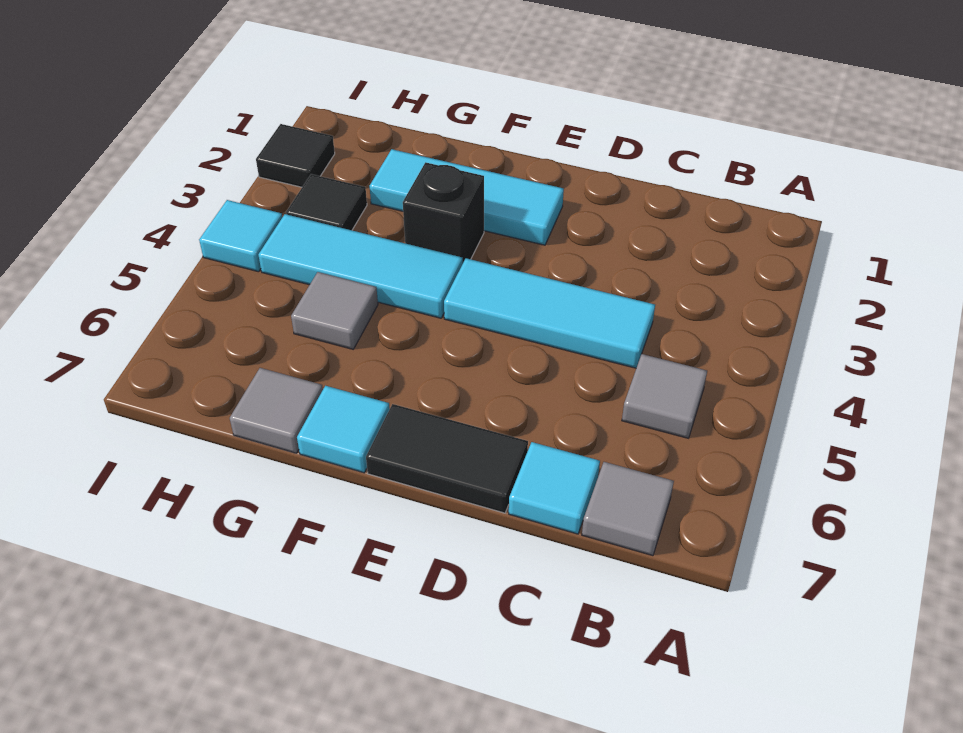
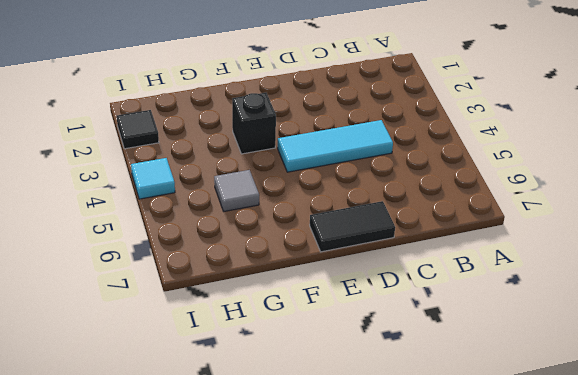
none -> grey 1x1 tile [622,354,707,438]
none -> grey 1x1 tile [582,462,674,556]
none -> cyan 1x1 tile [509,442,600,534]

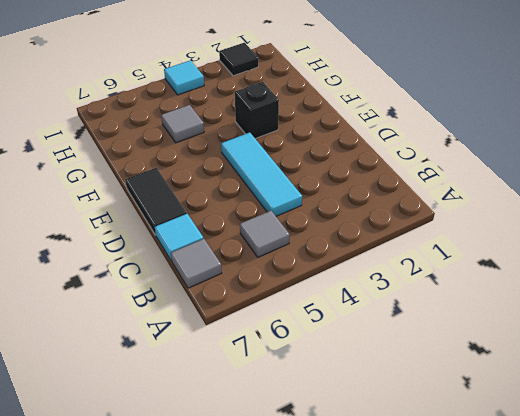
none -> cyan 1x3 tile [370,149,564,245]
none -> cyan 1x3 tile [259,214,463,318]
none -> cyan 1x1 tile [297,386,390,473]

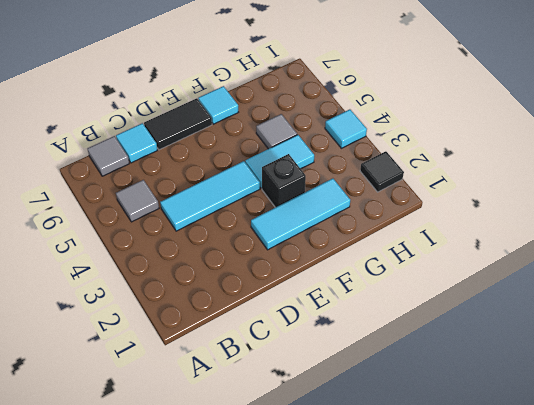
cyan 1x2 tile [245,135,314,188] -> cyan 1x3 tile [259,214,463,318]
none -> grey 1x1 tile [230,368,323,453]
none -> black 1x1 tile [286,174,367,230]

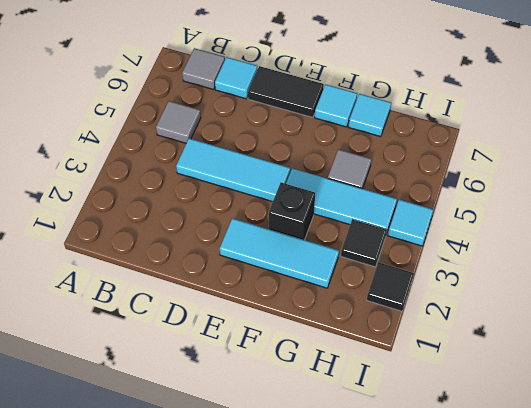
cyan 1x1 tile [349,94,391,137] -> grey 1x1 tile [230,368,323,453]

